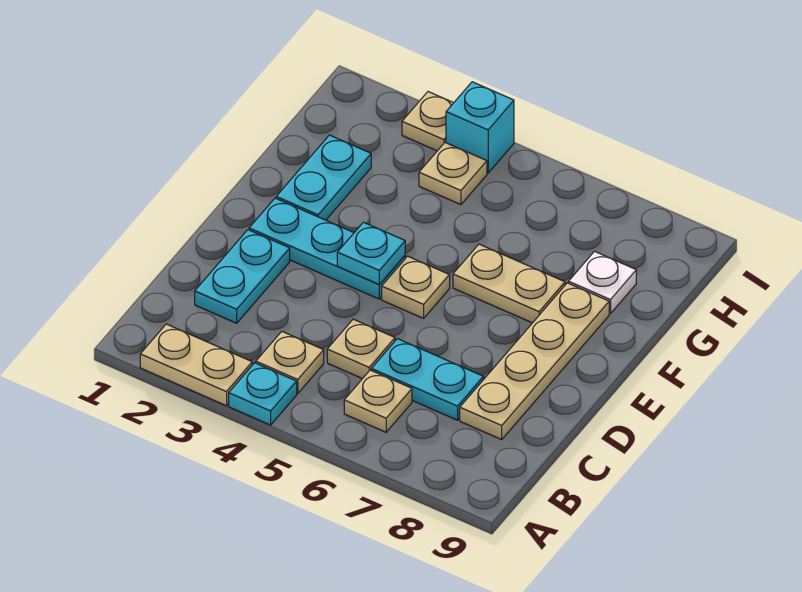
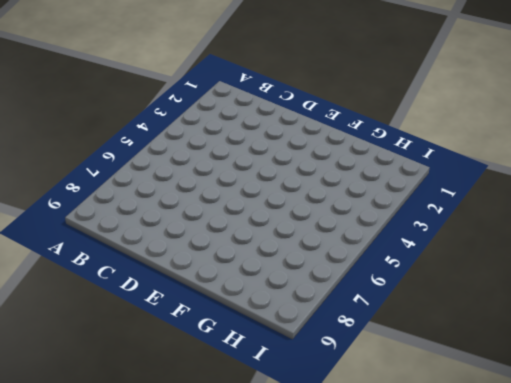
none -> tan 1x2 plate [140,324,252,406]
none -> cyan 1x1 plate [229,363,297,425]
none -> tan 1x1 plate [256,332,324,394]

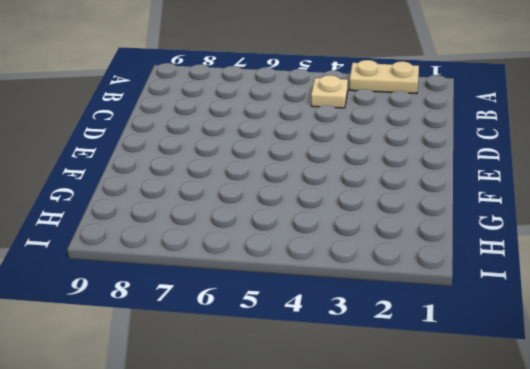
none -> cyan 1x1 plate [229,363,297,425]
none -> tan 1x1 plate [344,370,412,432]
none -> cyan 1x2 plate [195,230,290,323]

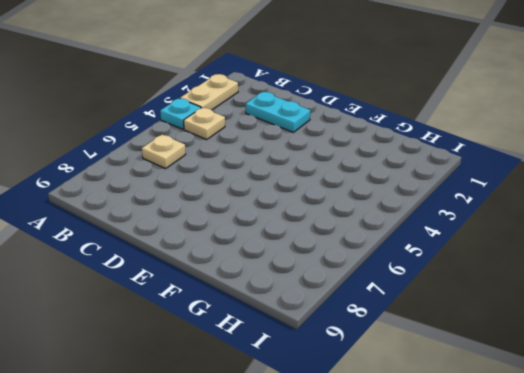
none -> tan 1x1 plate [327,319,395,379]
none -> cyan 1x2 plate [371,339,484,420]
none -> tan 1x4 plate [460,283,609,440]

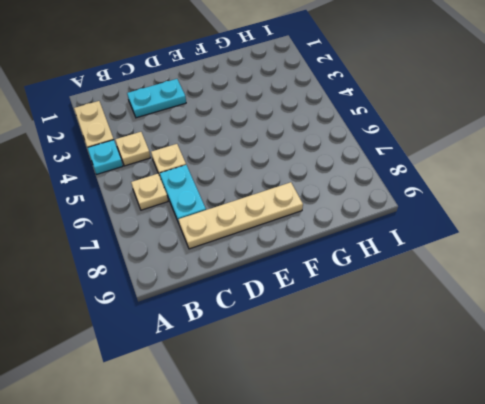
none -> cyan 1x3 plate [249,198,405,299]
none -> tan 1x1 plate [382,256,450,318]
none -> cyan 1x2 plate [276,135,371,220]

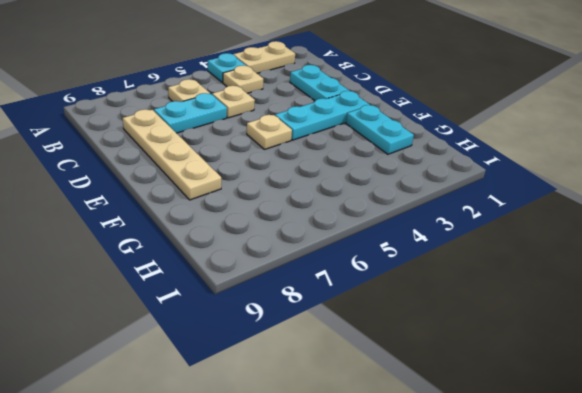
none -> tan 1x2 plate [453,244,565,323]
none -> white 1x1 plate [569,251,636,314]
none -> tan 1x1 plate [419,143,487,205]

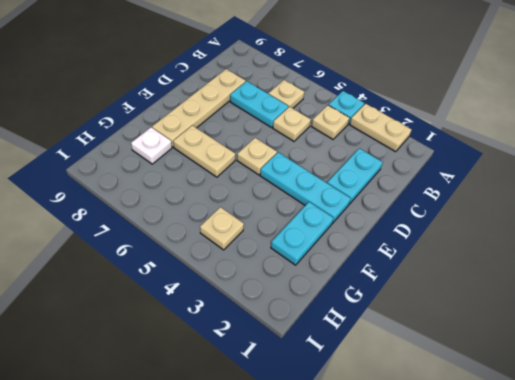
none -> tan 1x1 plate [402,92,453,151]
none -> cyan 1x1 brick [446,82,514,173]
none -> cyan 1x1 plate [337,222,405,285]

